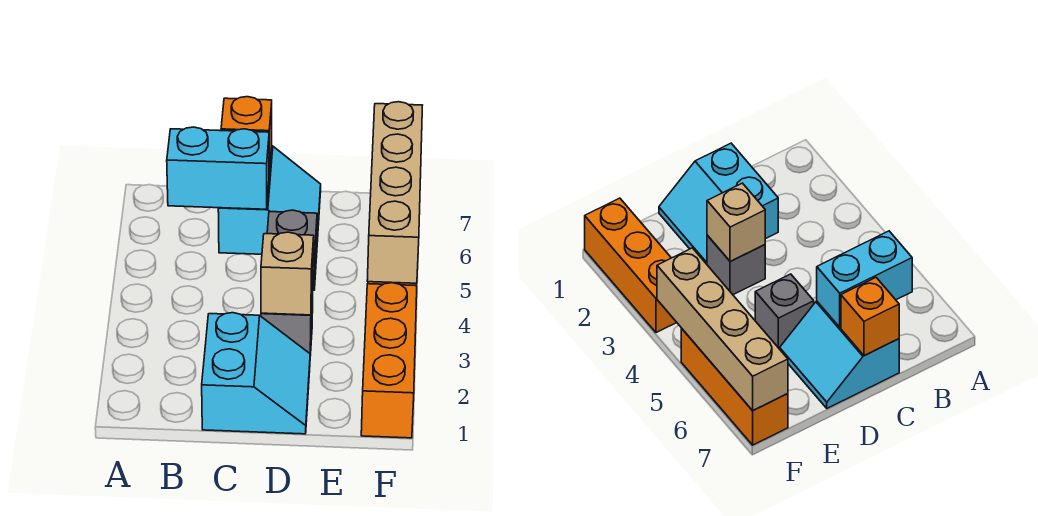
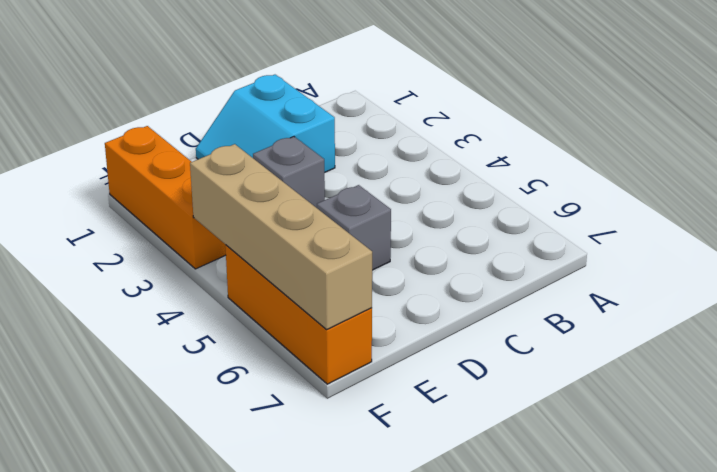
none -> cyan 2x2 slope [218,146,321,254]
none -> cyan 1x2 brick [167,127,269,209]

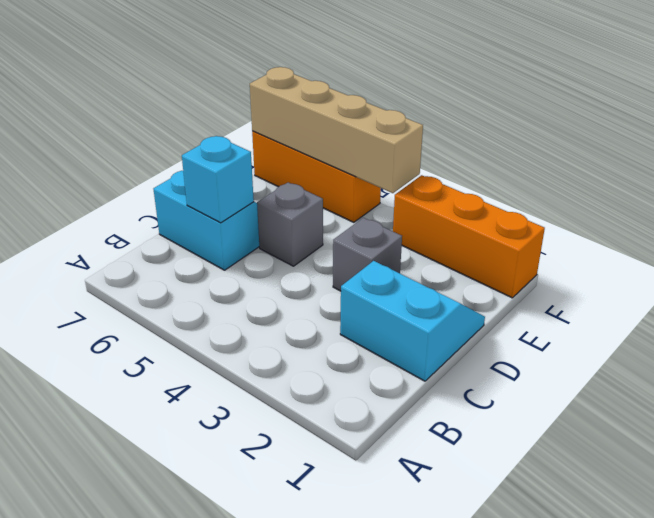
cyan 1x1 brick [182,136,254,223] -> cyan 1x2 brick [167,127,269,209]
none -> orange 1x1 brick [221,97,272,173]
none -> tan 1x1 brick [261,232,314,315]

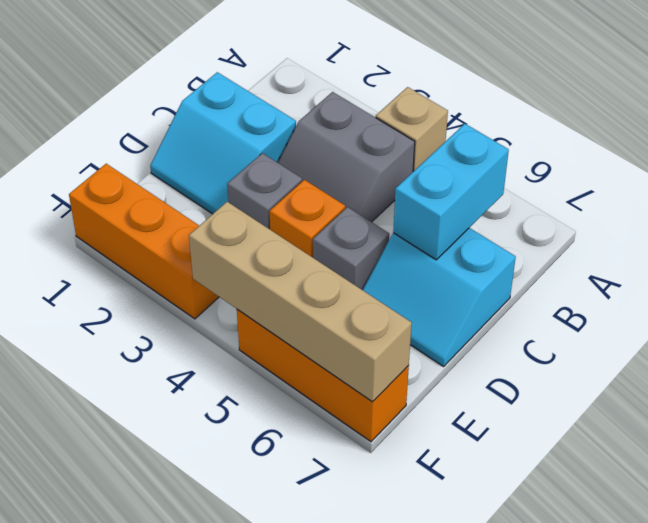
tan 1x1 brick [376,87,448,172] -> tan 1x1 brick moved to [261,232,314,315]
grey 2x2 slope [278,92,415,222] -> none
orange 1x1 brick [270,180,345,257] -> orange 1x1 brick moved to [221,97,272,173]

